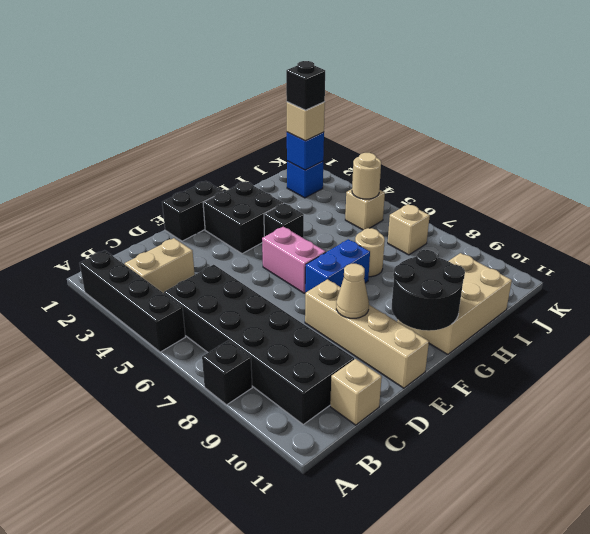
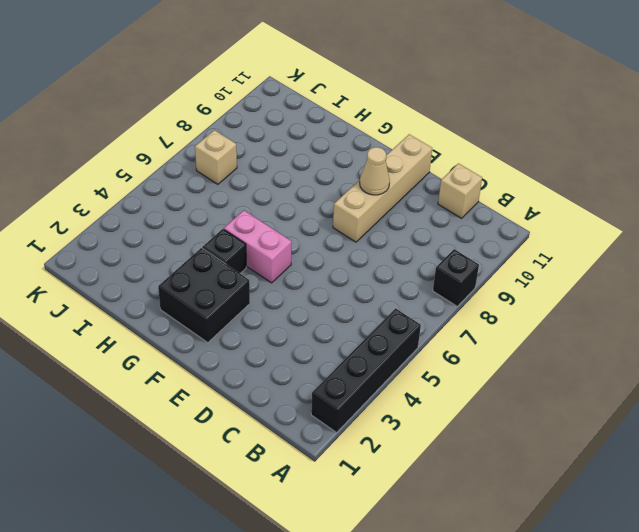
pink 1x2 brick [224,210,292,283] -> pink 1x2 brick turned to [262,227,326,293]
none -> tan 1x2 brick [125,238,195,293]
none -> black 2x6 brick [164,265,354,424]
none -> black 1x2 brick [162,181,223,241]

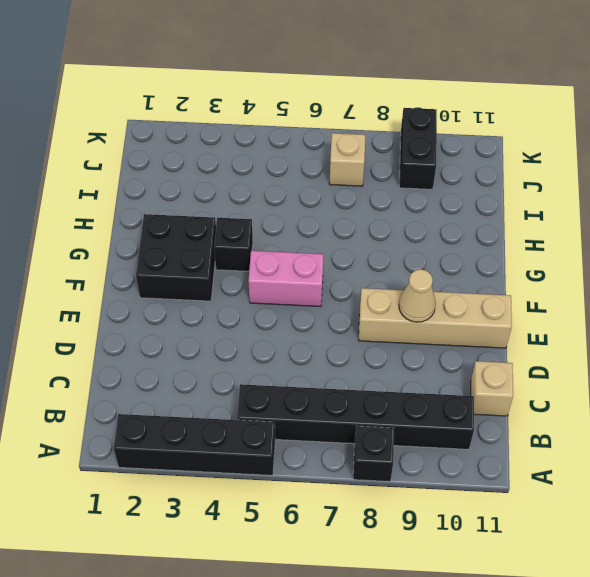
black 1x6 brick [237,384,474,449] -> black 2x6 brick [164,265,354,424]
black 1x2 brick [399,108,437,189] -> black 1x2 brick moved to [162,181,223,241]
none -> tan 1x2 brick [125,238,195,293]
none -> blue 1x2 brick [305,239,370,293]
none -> tan 2x3 brick [397,253,512,355]

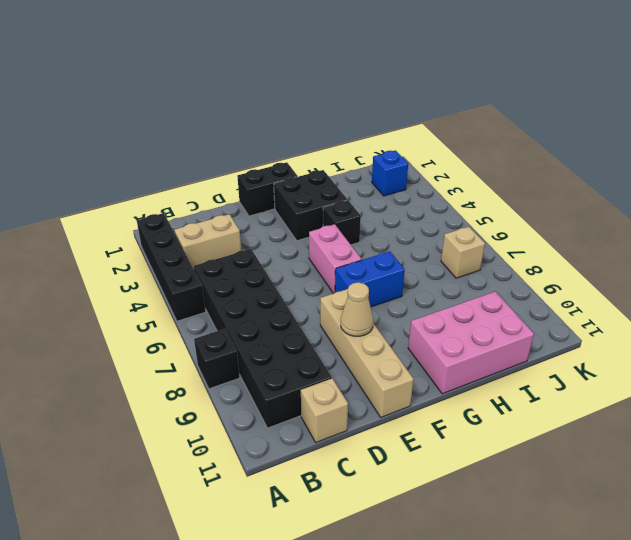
pink 2x3 brick [408,291,534,394] -> tan 2x3 brick [397,253,512,355]
none -> tan 1x1 round brick [355,228,385,277]
none -> tan 1x1 brick [345,189,385,230]
none -> black 2x2 round brick [392,250,465,331]

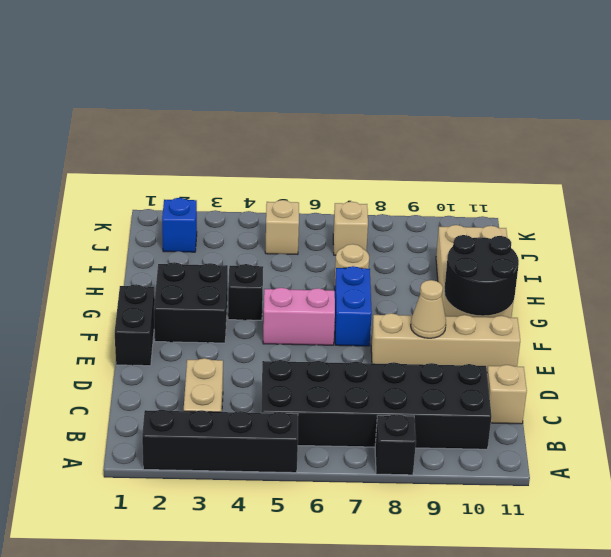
none -> blue 1x1 brick [287,132,324,170]
none -> tan 1x1 round brick [352,153,381,199]
none -> tan 1x1 brick [287,102,325,141]

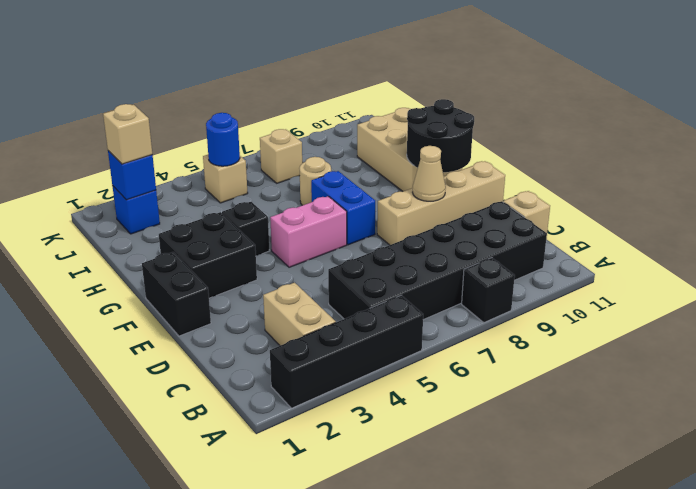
blue 1x1 round brick [206,113,240,166] -> tan 1x1 round brick [352,153,381,199]
none -> black 1x1 brick [286,61,325,110]

